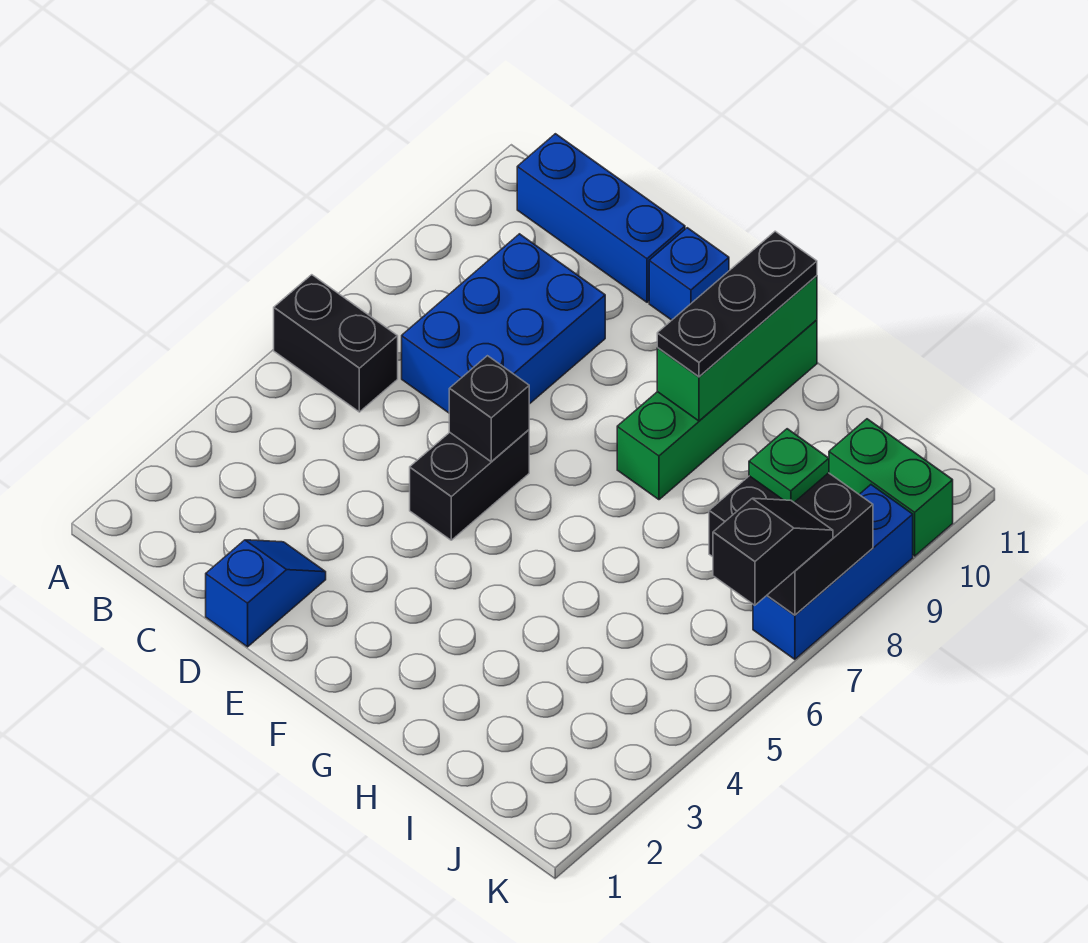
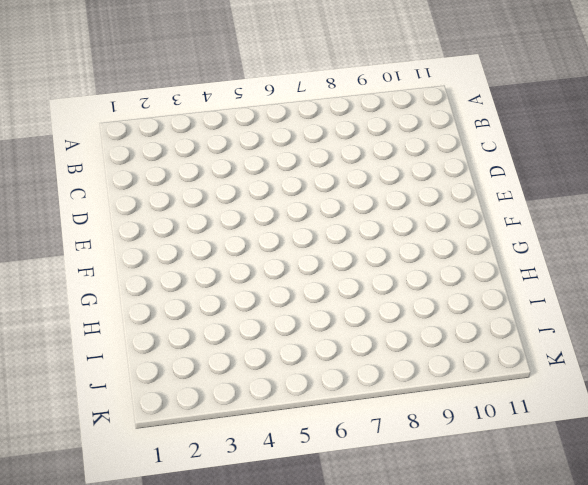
none -> black 1x2 brick [274,275,398,412]
none -> blue 1x3 brick [517,134,685,302]
none -> blue 2x3 brick [402,234,605,413]

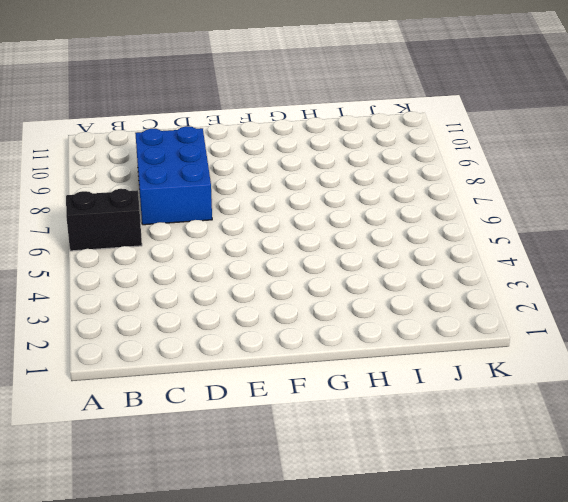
none -> blue 1x3 brick [517,134,685,302]
none -> blue 1x2 slope [206,540,326,647]
none -> black 1x2 brick [410,430,529,540]

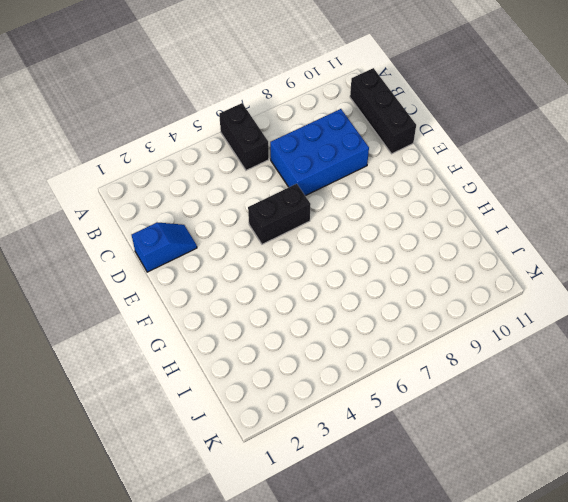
black 1x3 brick [350,68,416,154] -> blue 1x3 brick [517,134,685,302]
none -> blue 1x1 brick [649,228,729,320]
none -> green 1x4 brick [617,320,817,500]
none -> green 1x2 brick [829,419,953,556]

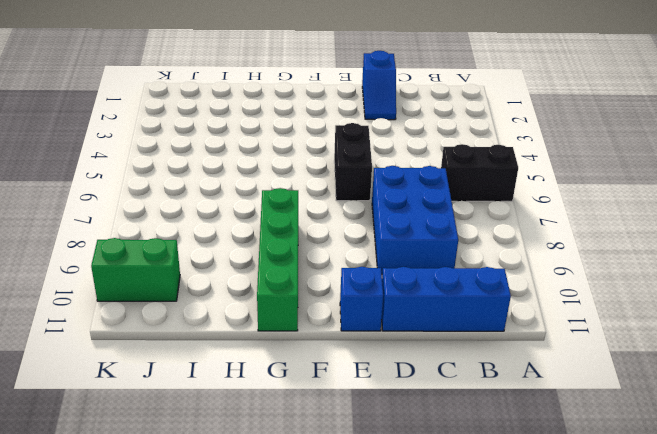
none -> blue 1x3 brick [753,485,913,659]
none -> black 1x1 brick [449,356,529,462]
none -> green 1x3 brick [657,276,817,421]

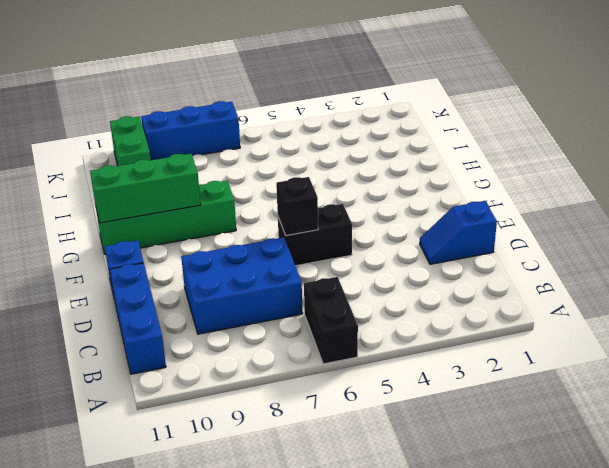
none -> black 2x2 brick [709,473,873,615]
none -> black 1x3 plate [657,231,817,377]
none -> green 1x1 plate [749,429,829,502]

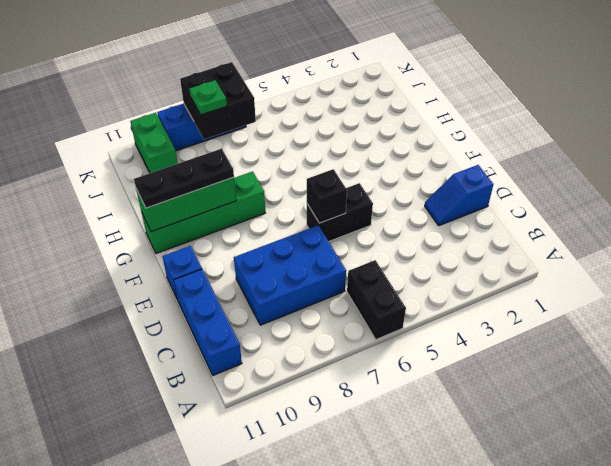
none -> black 1x2 slope [713,498,833,605]

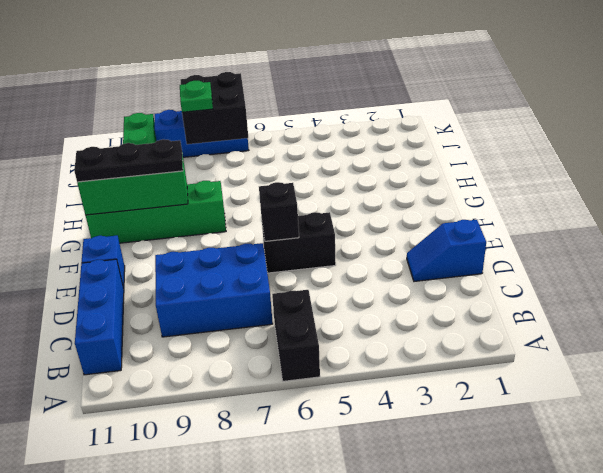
none -> black 1x2 slope [713,498,833,605]

